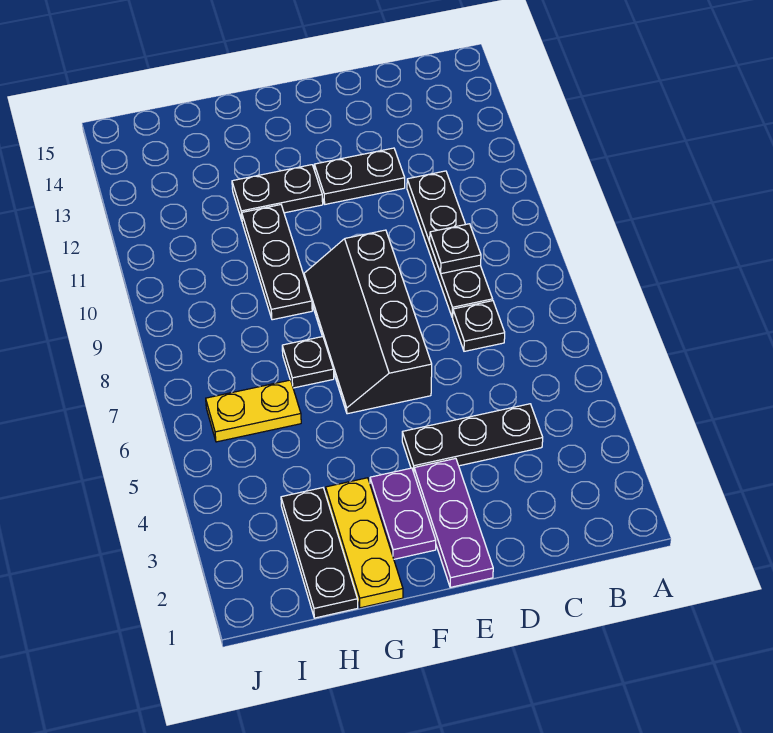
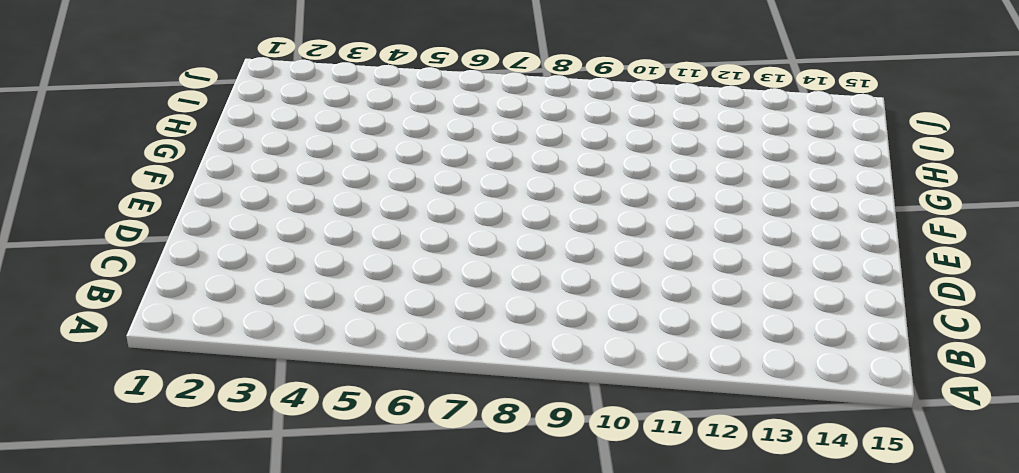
none -> black 1x3 plate [402,404,543,472]
none -> black 1x1 plate [453,301,505,351]
none -> black 1x4 plate [407,171,493,318]

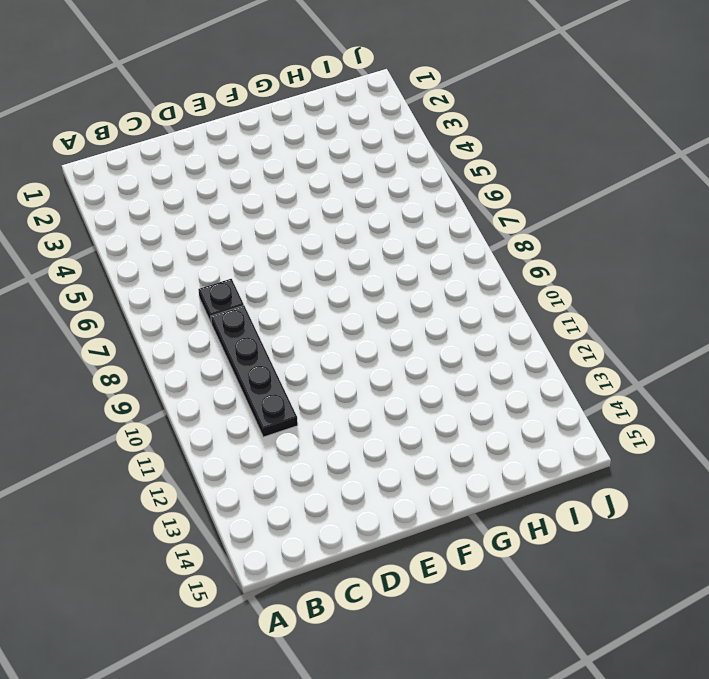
none -> black 1x3 plate [402,404,543,472]
none -> black 1x2 plate [314,148,405,204]
none -> purple 1x3 plate [414,458,493,587]

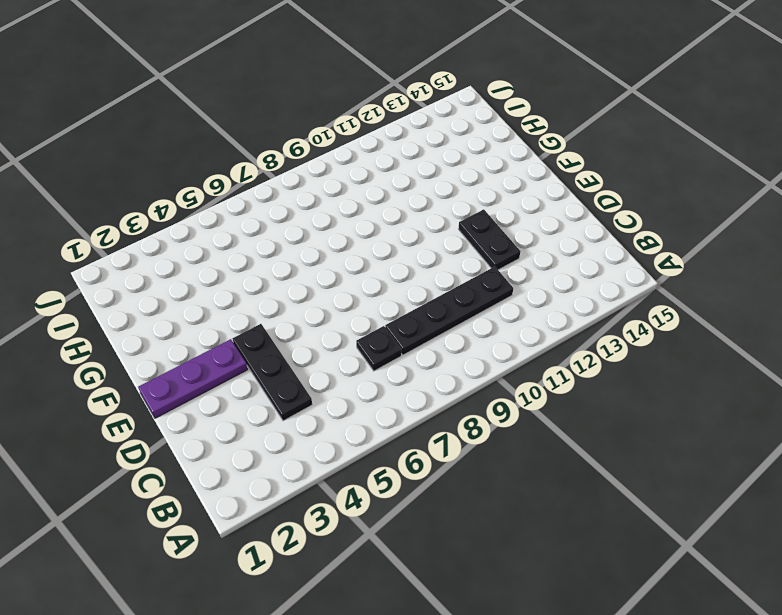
none -> black 2x4 slope [304,230,432,414]
none -> purple 1x2 plate [370,468,436,559]
none -> black 1x2 plate [232,165,323,220]

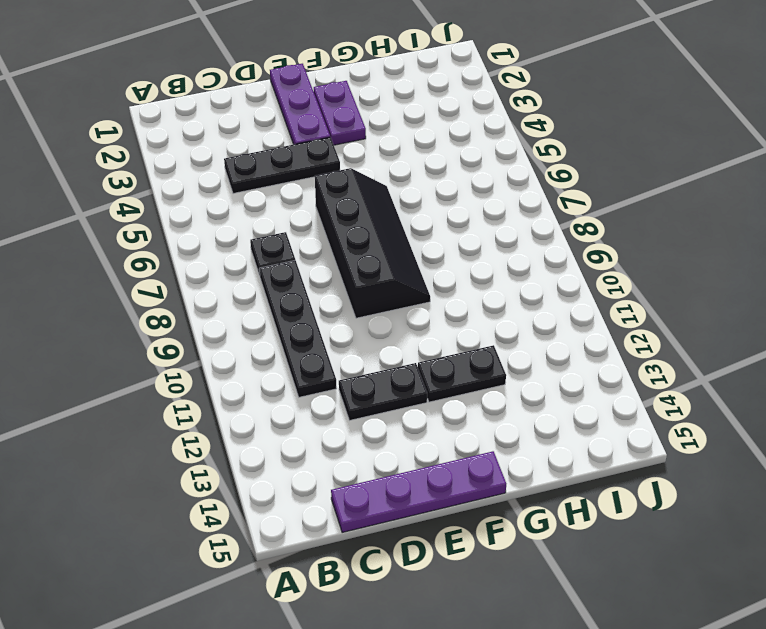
purple 1x4 plate [331,451,506,533] -> none
none -> yellow 1x3 plate [326,478,403,608]
none -> black 1x1 plate [282,336,334,388]
none -> black 1x3 plate [242,205,312,320]

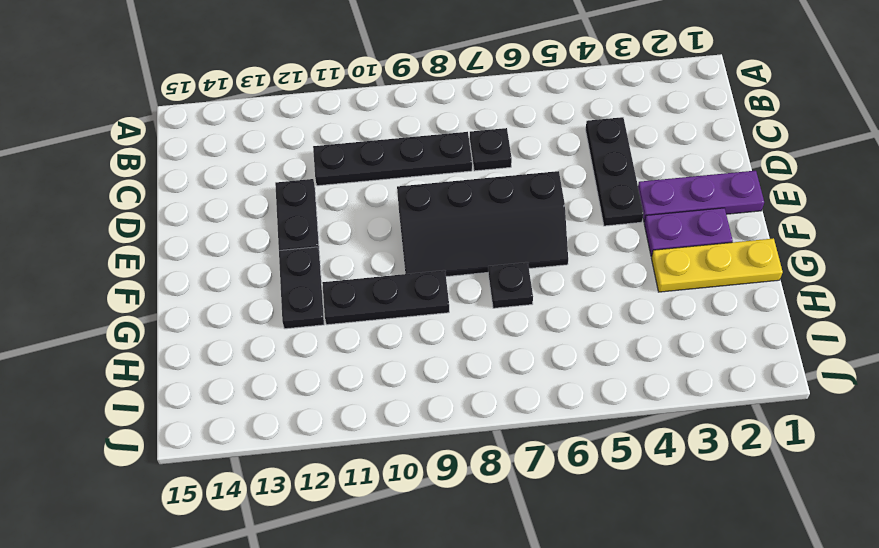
none -> black 1x3 plate [281,488,358,618]
none -> yellow 1x2 plate [206,380,301,442]
none -> black 1x1 plate [430,224,481,274]

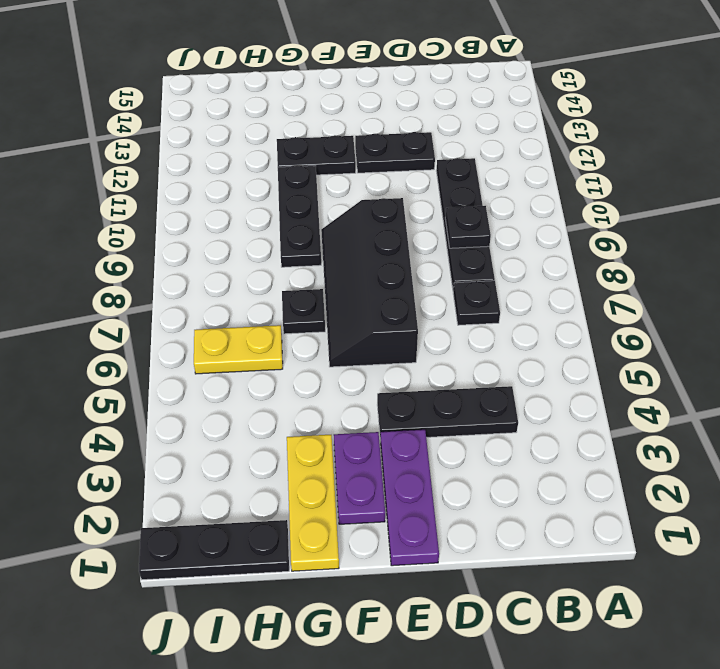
black 1x3 plate [139,520,289,580] -> black 1x3 plate turned to [281,488,358,618]

